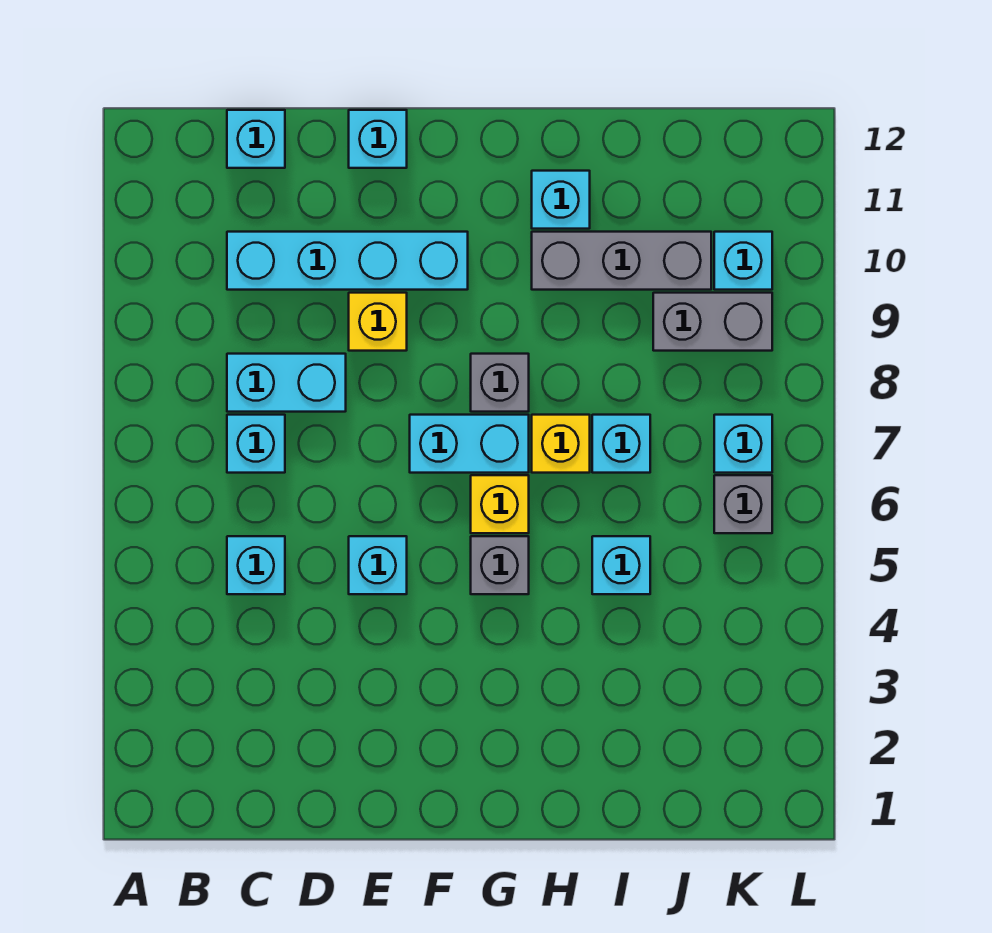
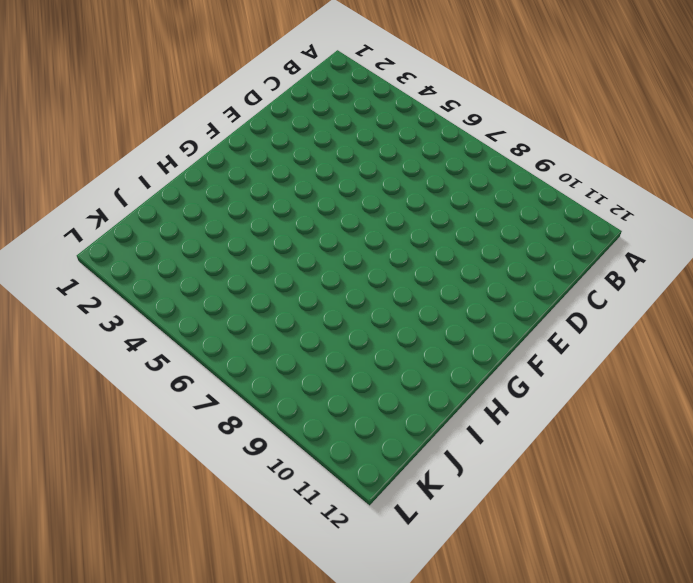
none -> cyan 1x1 brick [227,536,285,594]
none -> cyan 1x1 brick [227,415,285,473]
none -> cyan 1x2 brick [227,354,346,412]

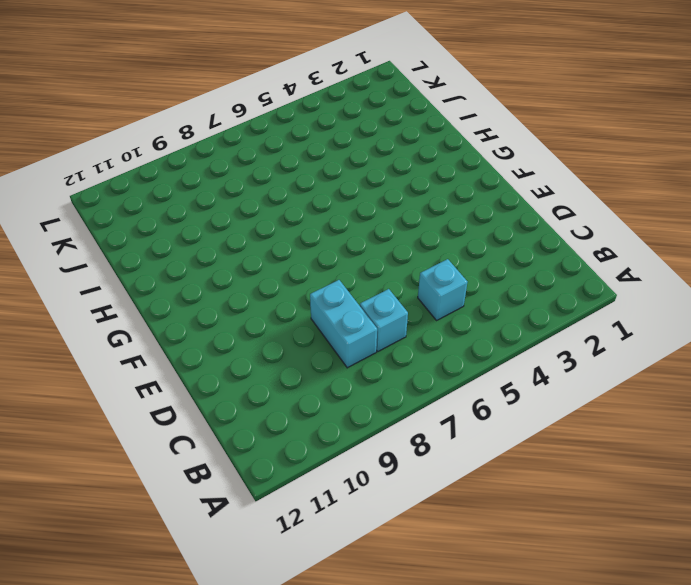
none -> cyan 1x4 brick [227,232,468,290]
none -> cyan 1x1 brick [227,110,285,168]
none -> cyan 1x1 brick [349,536,407,594]

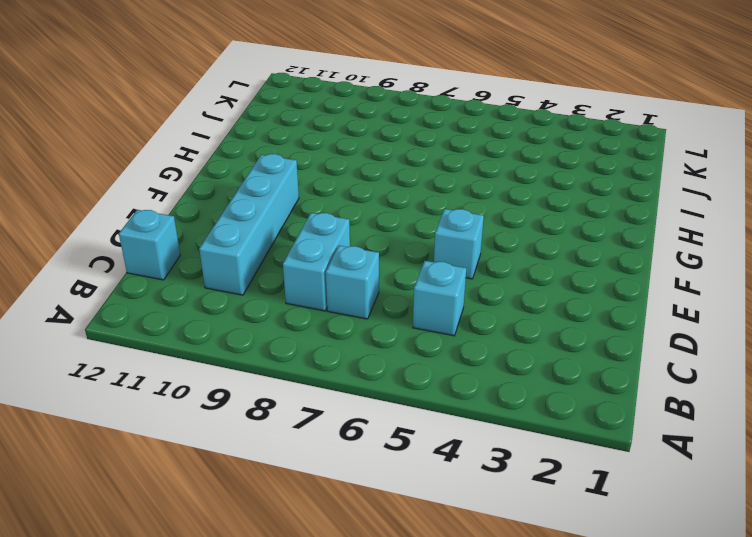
none -> yellow 1x1 brick [349,293,407,351]
none -> cyan 1x1 brick [349,110,407,168]
none -> cyan 1x2 brick [410,415,529,473]

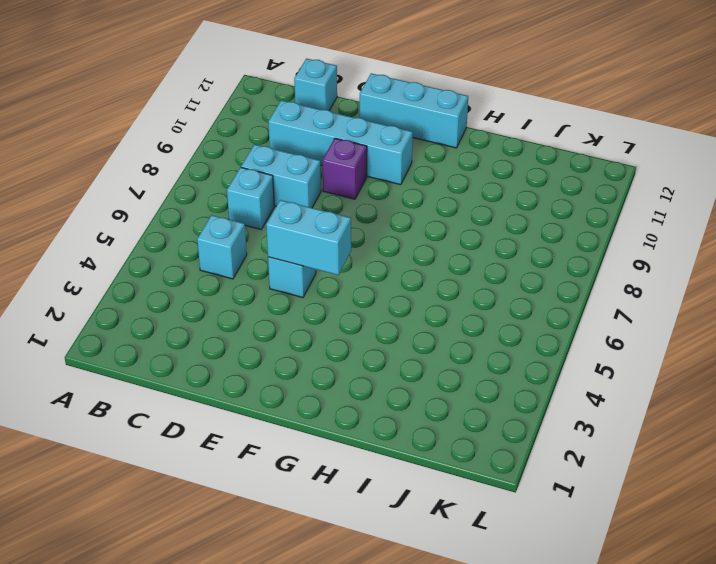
cyan 1x2 brick [266,200,351,275] -> cyan 1x2 brick moved to [410,415,529,473]
purple 1x1 brick [322,138,367,199] -> yellow 1x1 brick [349,293,407,351]
cyan 1x3 brick [360,73,468,148] -> cyan 1x1 brick [349,110,407,168]
none -> grey 1x1 brick [471,536,529,594]
none -> yellow 1x1 brick [471,475,529,533]
none -> grey 1x1 brick [471,354,529,412]

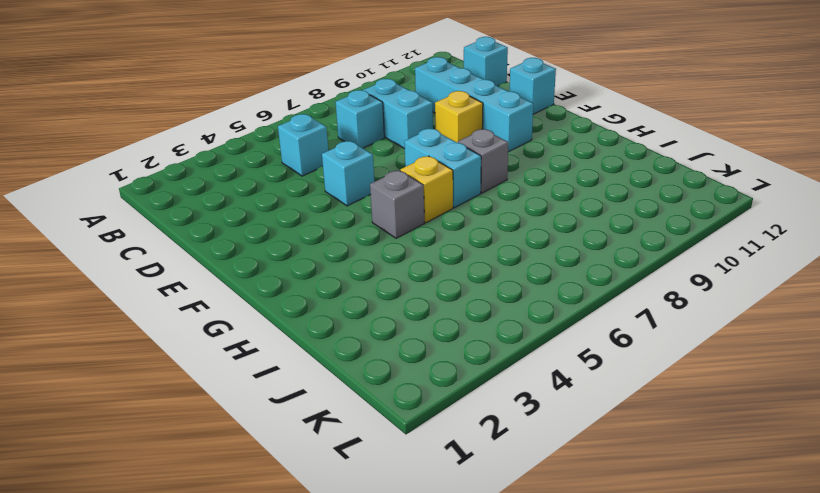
none -> yellow 1x1 brick [532,415,590,473]
none -> grey 1x3 brick [532,232,711,290]
none -> cyan 1x1 brick [532,171,590,229]

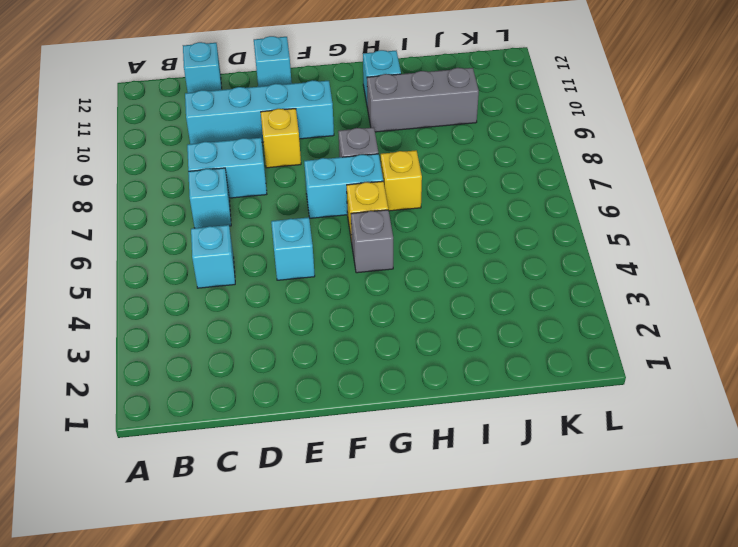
none -> cyan 1x1 brick [592,536,650,594]
none -> cyan 1x1 brick [592,415,650,473]
none -> grey 1x2 brick [653,293,772,351]

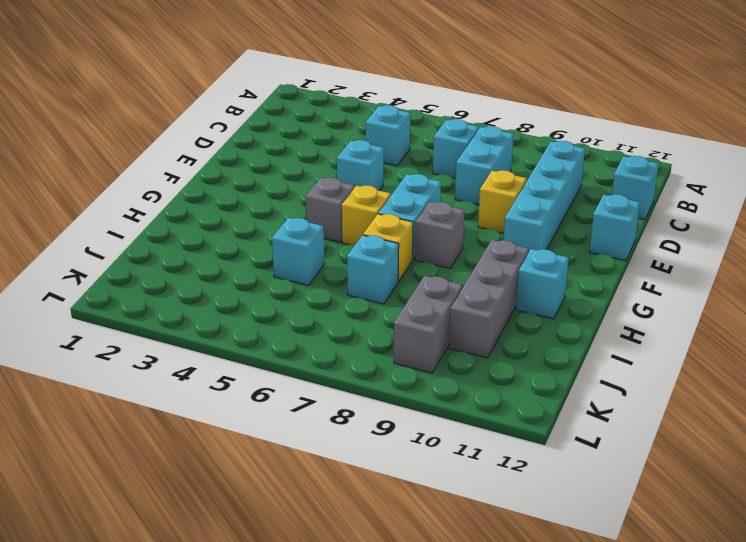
none -> grey 1x1 brick [714,475,772,533]
none -> cyan 1x1 brick [714,415,772,473]
none -> cyan 1x1 brick [714,232,772,290]

